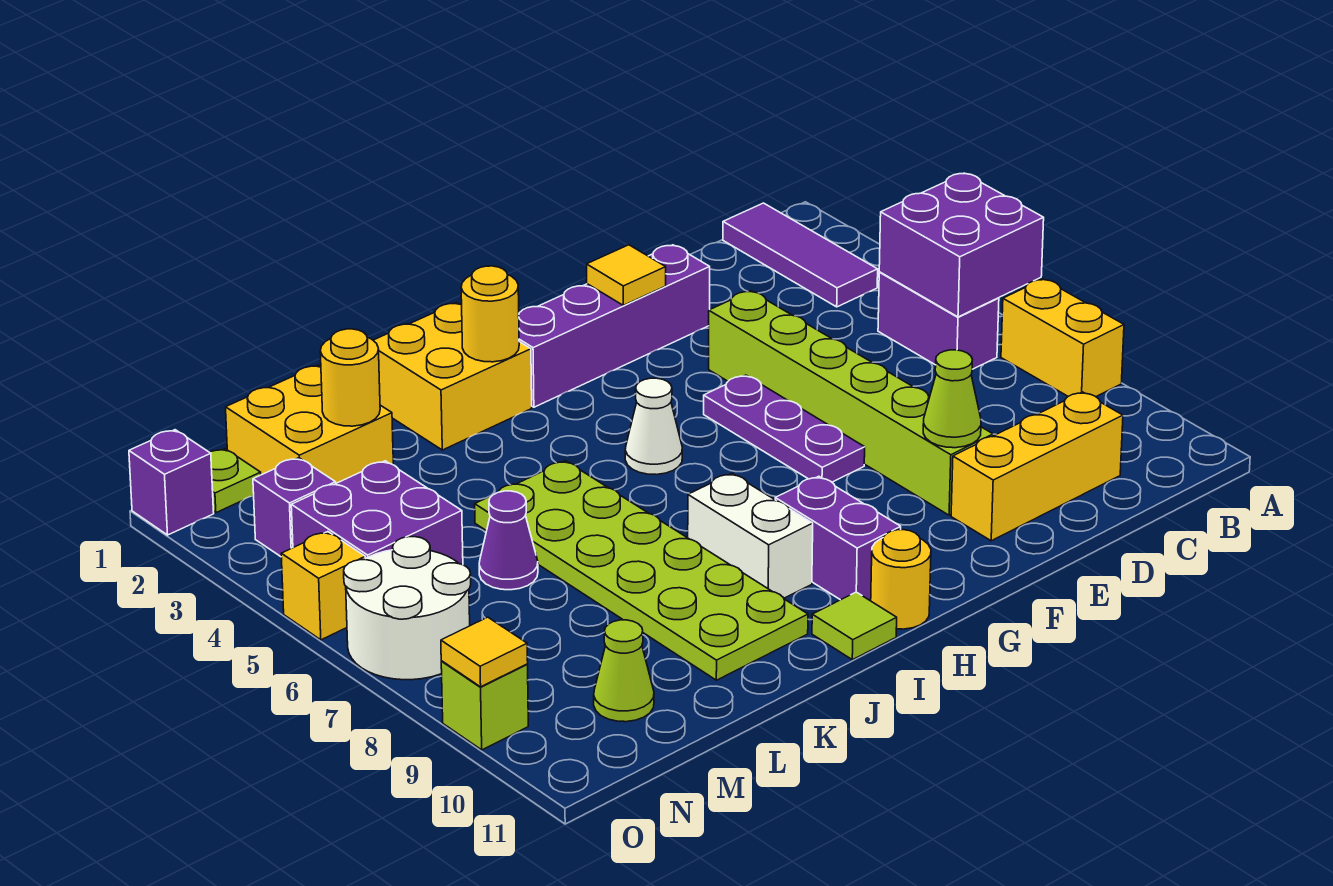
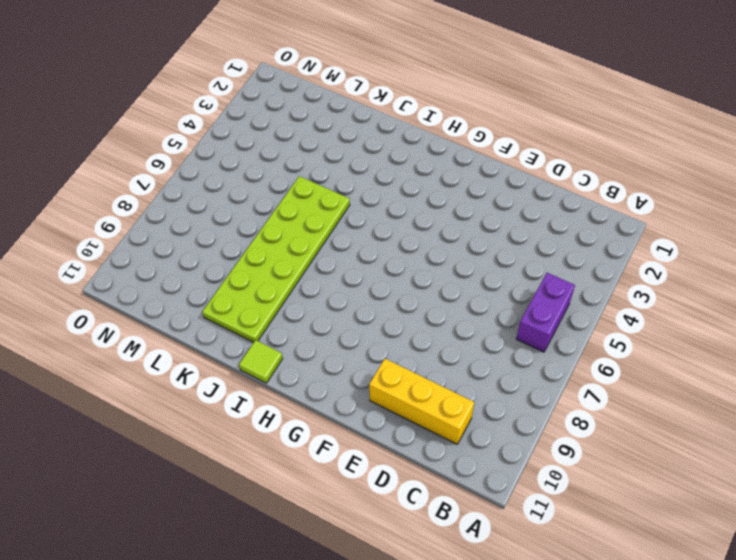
none -> yellow 1x2 brick [1001,279,1124,396]
none -> purple 1x3 tile [723,203,878,307]
none -> purple 1x4 brick [519,245,710,407]
none -> lime 1x6 brick [709,291,993,515]

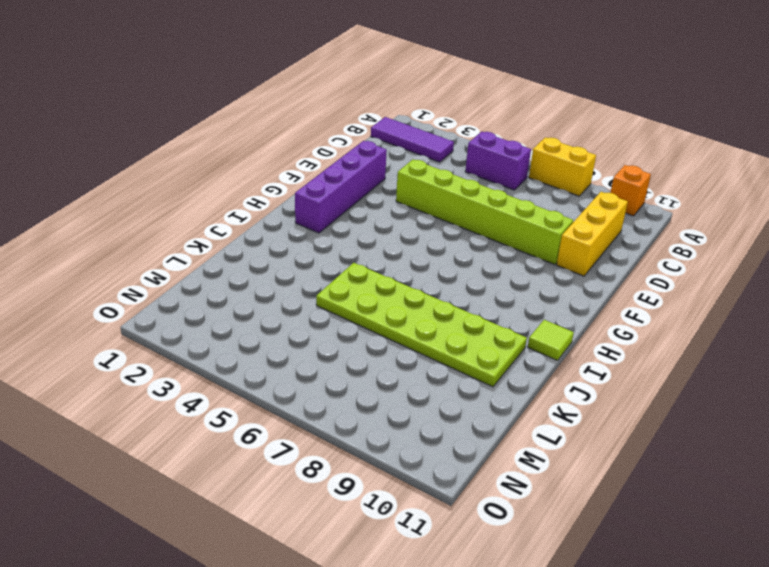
orange 1x1 brick [610,165,651,216] -> none
none -> purple 1x3 plate [704,375,865,482]
none -> white 1x1 cone [625,378,682,475]
none -> purple 1x2 brick [775,476,901,601]
none -> yellow 1x1 round brick [871,530,931,629]

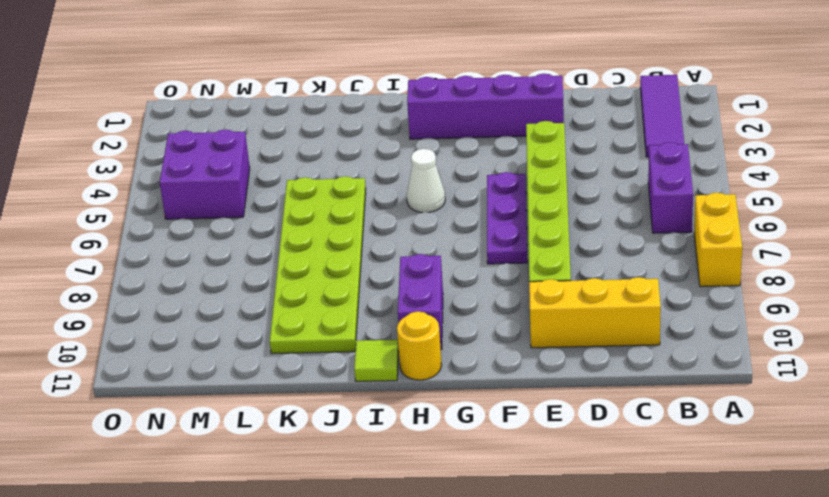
none -> yellow 2x2 brick [373,303,532,450]
none -> white 1x2 brick [688,473,813,598]
none -> yellow 2x2 brick [226,365,393,483]
none -> purple 1x1 cone [479,491,538,590]

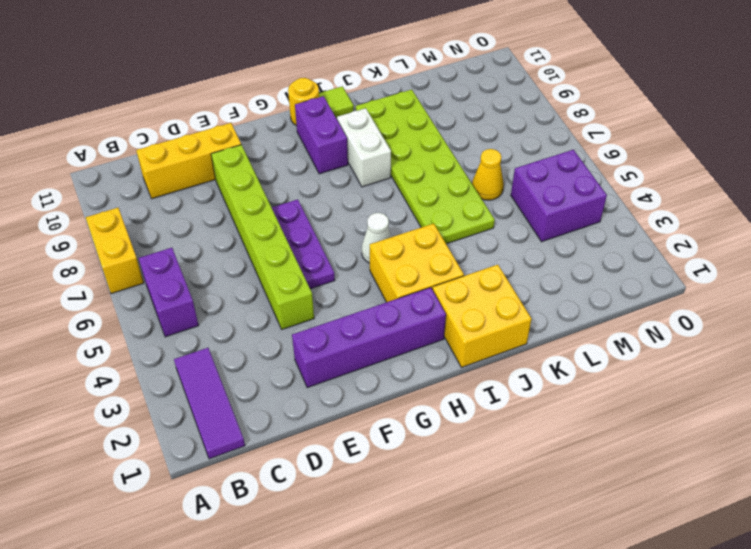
yellow 2x2 brick [370,224,464,302] -> yellow 2x2 brick moved to [226,365,393,483]
yellow 1x1 cone [472,149,504,200] -> purple 1x1 cone [479,491,538,590]
none -> lime 1x1 cone [594,620,654,722]
none -> lime 1x1 plate [210,449,261,513]
none -> purple 1x1 brick [253,458,336,557]
none -> white 2x2 round brick [344,537,471,680]

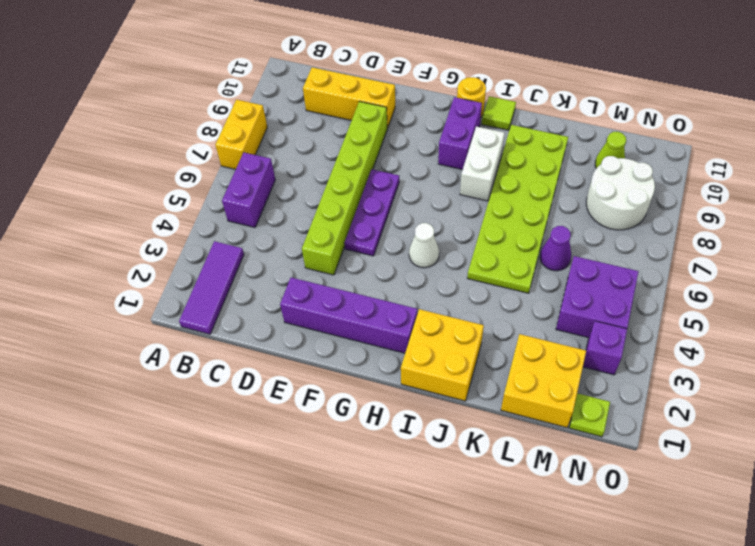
white 2x2 round brick [586,156,655,230] -> white 2x2 round brick moved to [344,537,471,680]
none -> purple 1x1 brick [129,430,214,535]
none -> yellow 1x1 brick [281,532,365,640]
none -> lime 1x1 brick [441,661,528,750]
none -> purple 2x2 brick [879,173,1044,317]

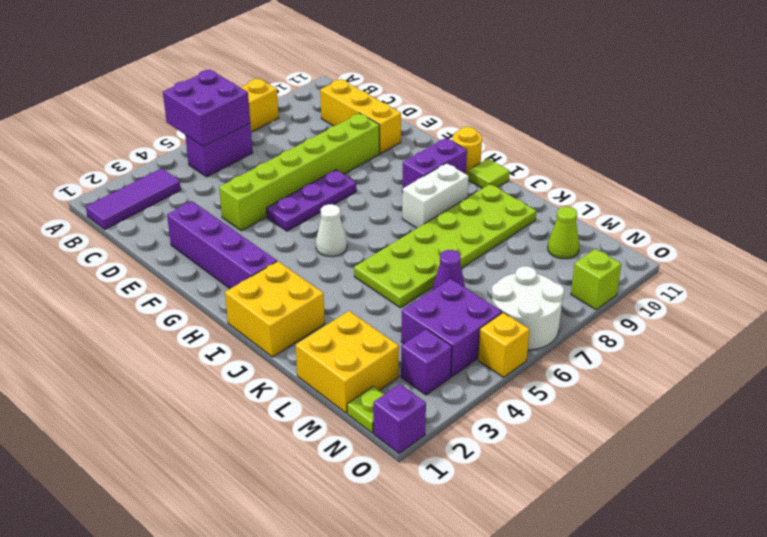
none -> lime 1x1 cone [923,350,981,448]
none -> yellow 1x1 tile [587,245,666,305]
none -> yellow 1x1 round brick [461,266,519,362]
none -> yellow 1x1 round brick [320,329,380,426]

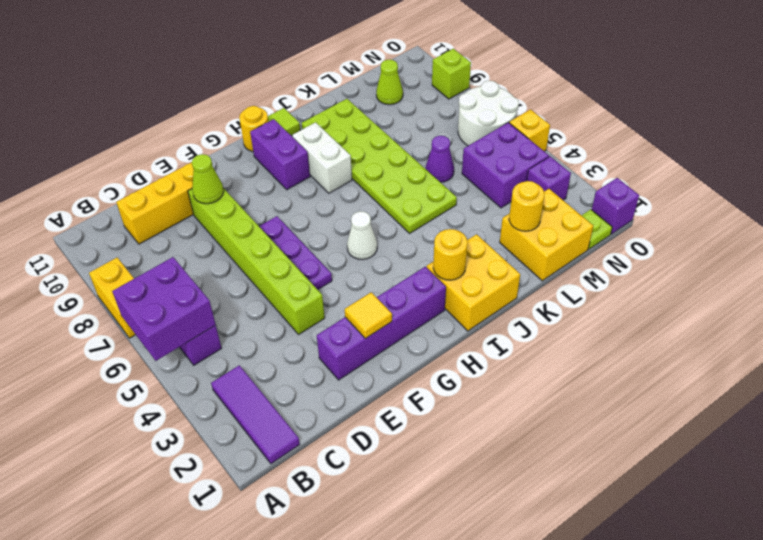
none -> yellow 1x1 tile [441,617,528,687]

